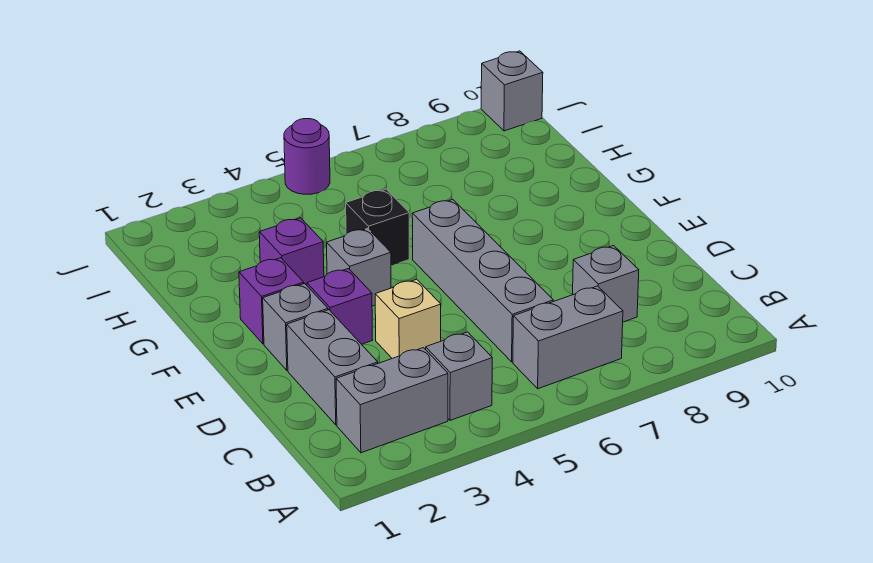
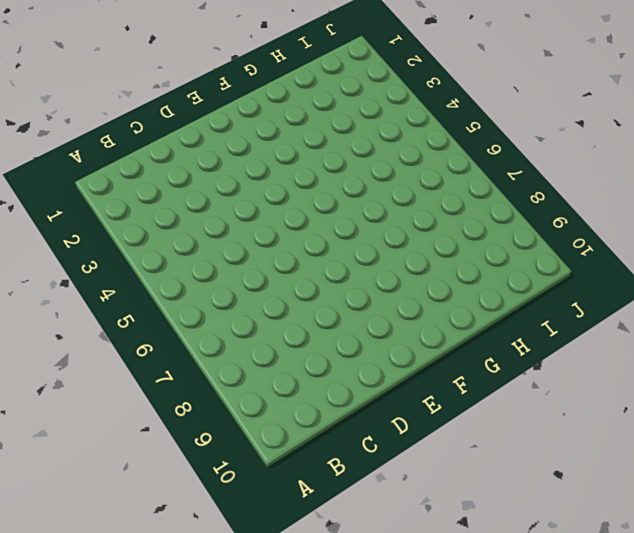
none -> grey 1x2 brick [336,348,448,453]
none -> grey 1x1 brick [426,332,492,420]
none -> grey 1x2 brick [513,286,623,389]

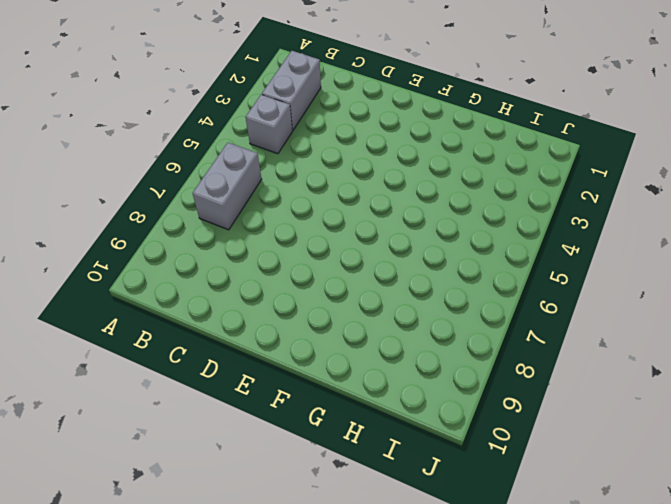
none -> grey 1x2 brick [287,310,378,425]
none -> grey 1x4 brick [412,200,553,362]
none -> grey 1x1 brick [573,246,639,322]

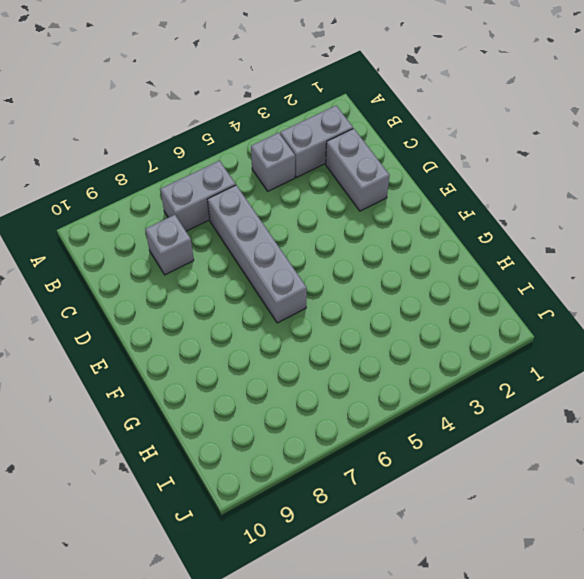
none -> tan 1x1 brick [375,279,441,358]
none -> grey 1x1 brick [263,284,328,370]
none -> purple 1x1 brick [307,269,373,344]

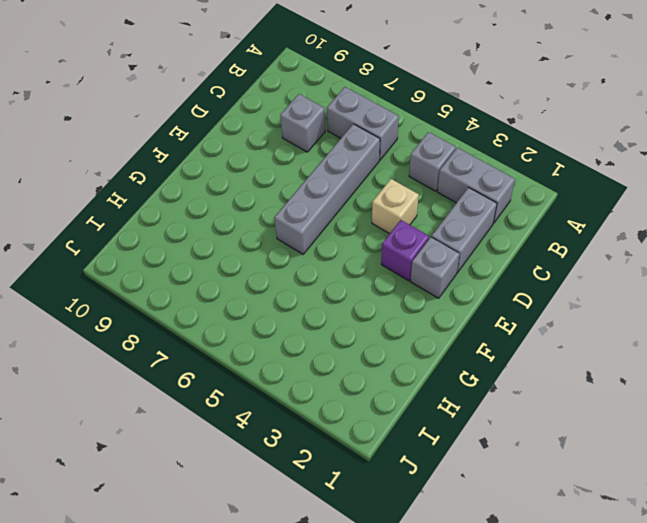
none -> purple 1x1 brick [239,258,304,344]
none -> grey 1x1 brick [327,228,391,306]
none -> purple 1x1 brick [259,218,324,285]

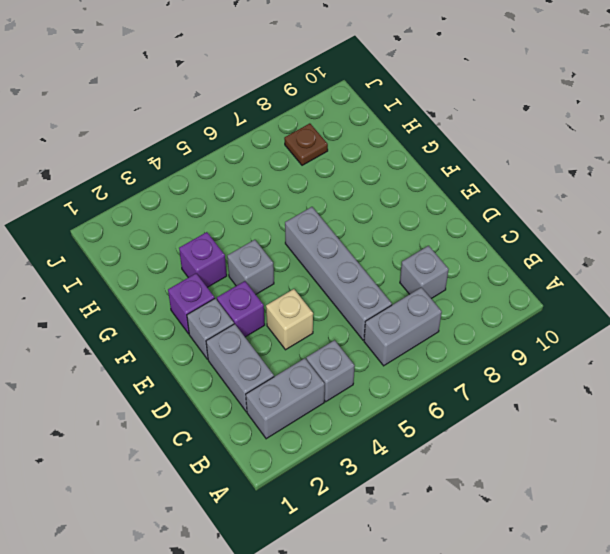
brown 1x1 plate [284,123,328,165] -> none
none -> black 1x1 brick [346,189,409,266]
none -> purple 1x1 round brick [284,119,330,194]
none -> grey 1x1 brick [481,51,543,131]

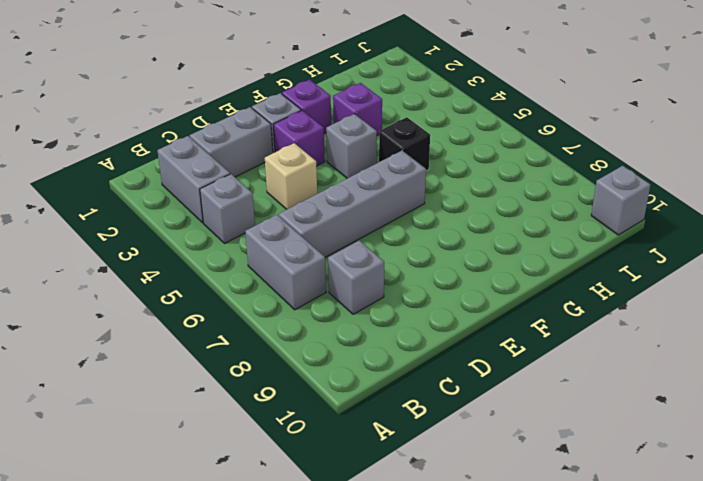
none -> purple 1x1 round brick [284,119,330,194]

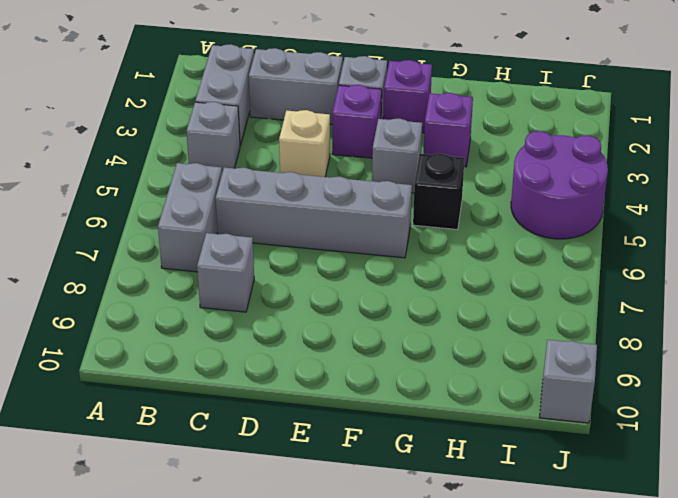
purple 2x2 round brick [511,131,608,239] -> purple 1x1 round brick [284,119,330,194]

